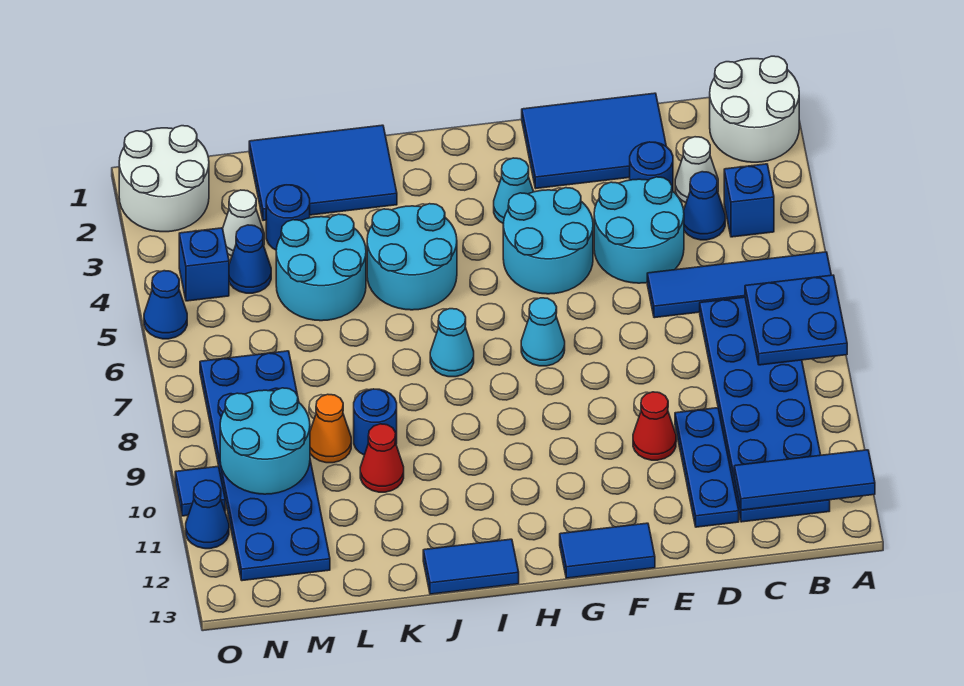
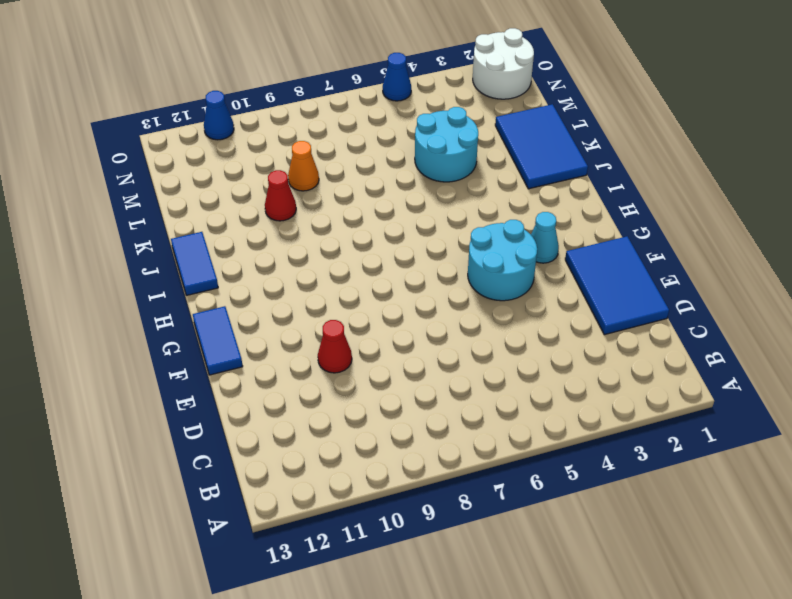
none -> white 2x2 round brick [710,56,799,162]
none -> blue 1x4 tile [647,252,831,318]
none -> blue 1x1 brick [724,164,774,237]
none -> blue 2x6 plate [700,297,830,522]

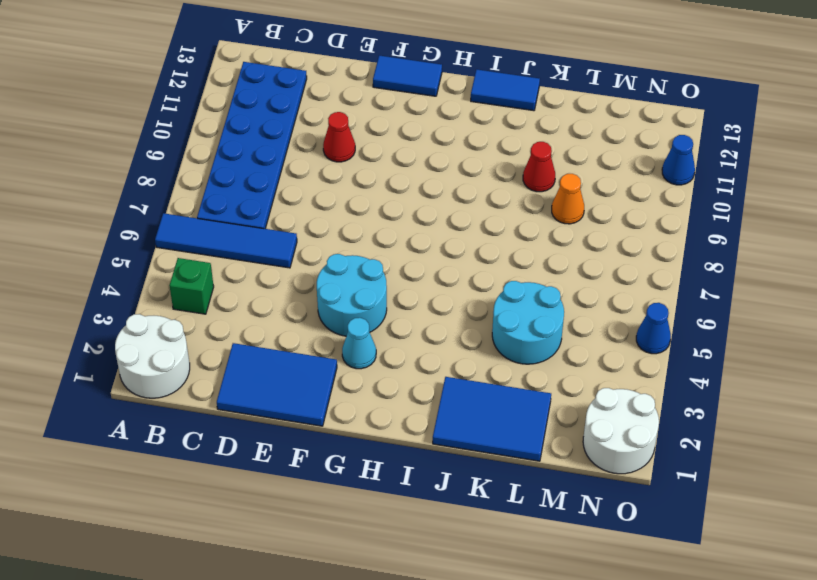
green 1x1 brick [169,258,214,314] -> blue 1x1 brick [724,164,774,237]
none -> white 1x1 cone [675,137,718,203]
none -> blue 1x1 cone [684,172,725,240]
none -> blue 1x1 round brick [630,142,673,191]
none -> cyan 2x2 round brick [594,177,684,283]

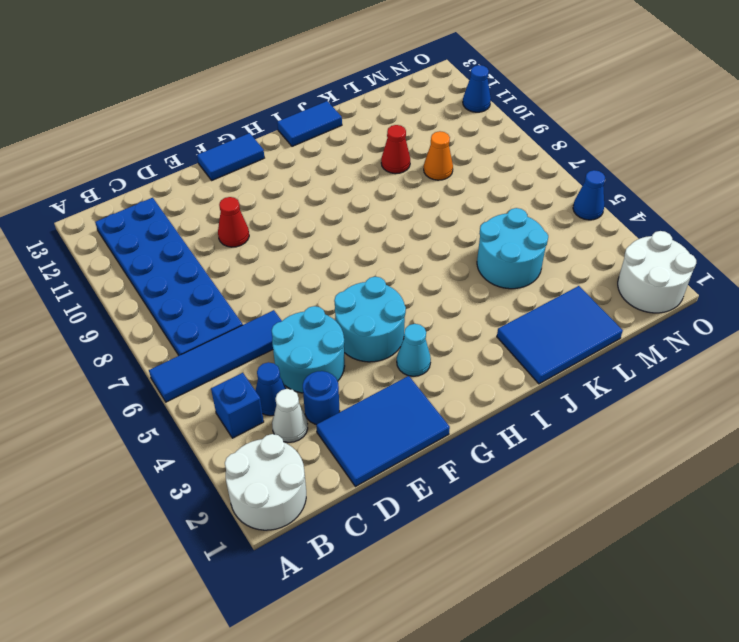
none -> blue 1x3 plate [675,408,739,527]
none -> cyan 1x1 cone [521,298,565,366]
none -> cyan 2x2 round brick [367,204,457,310]
none -> cyan 1x1 cone [430,309,474,377]

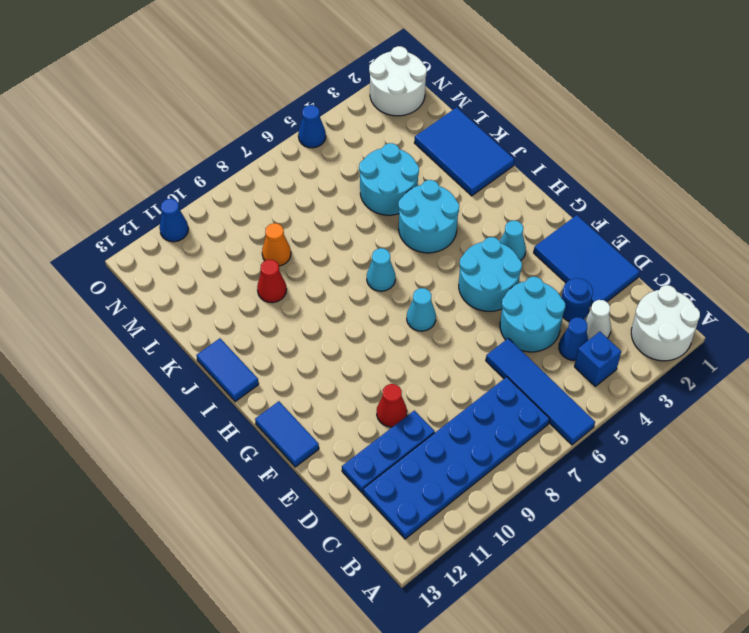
none -> blue 1x1 round brick [354,389,397,455]
none -> blue 1x1 round brick [266,185,310,250]
none -> white 1x1 cone [223,190,264,256]
none -> blue 1x1 cone [229,225,271,293]

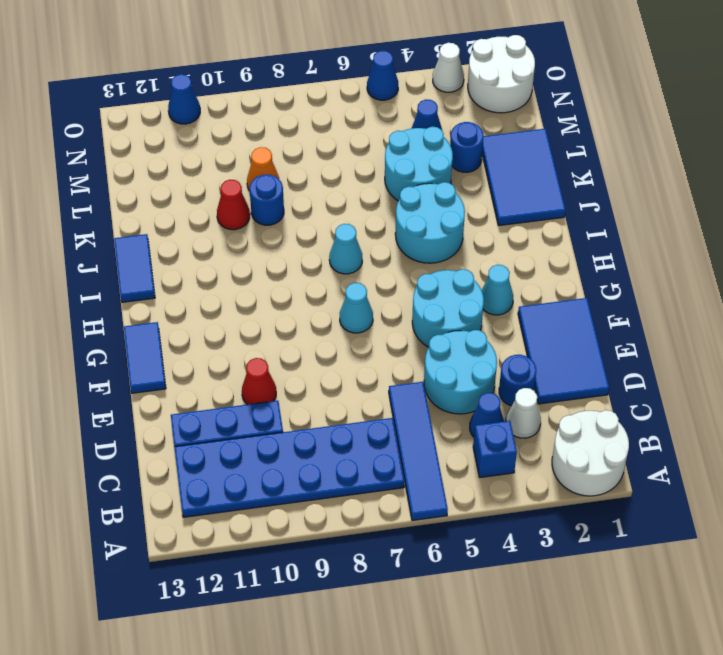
white 1x1 cone [433,43,464,92] -> white 1x1 cone moved to [223,190,264,256]
none -> blue 2x6 plate [200,351,330,581]
none -> blue 1x1 brick [179,228,229,301]
none -> blue 1x1 tile [175,466,225,516]
none -> blue 2x2 plate [745,275,847,365]

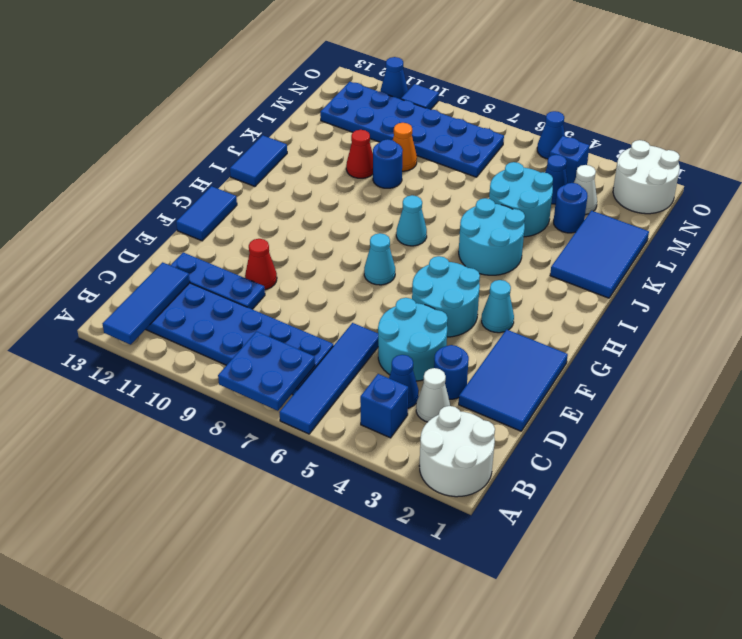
none -> cyan 2x2 round brick [220,388,310,494]

